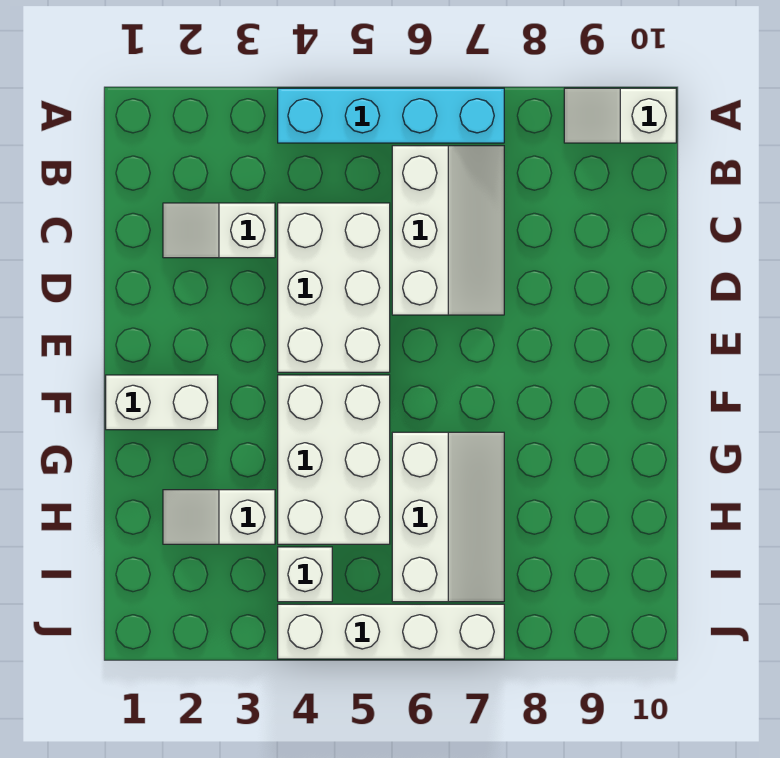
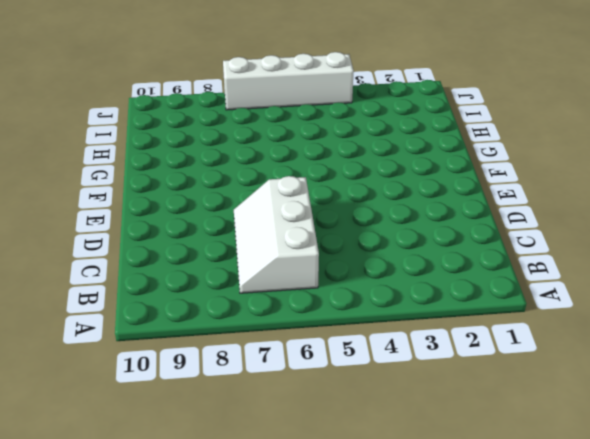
none -> cyan 1x4 brick [278,88,504,143]
none -> white 1x2 slope [564,88,676,143]

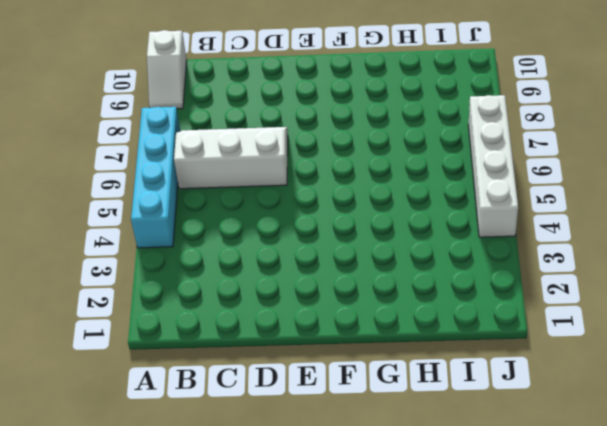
none -> white 1x2 slope [163,203,275,258]
none -> white 2x3 brick [278,203,390,372]

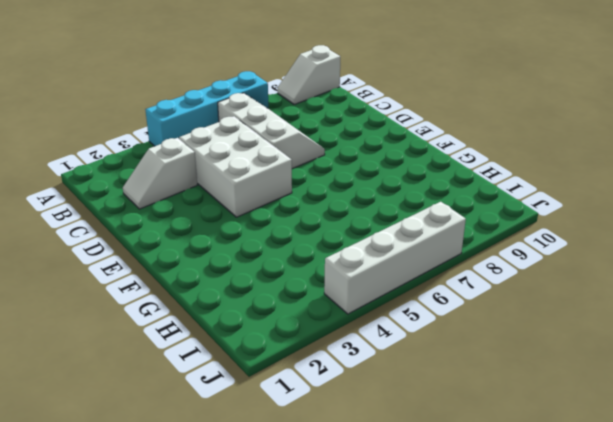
none -> white 1x2 brick [106,375,218,430]
none -> white 2x3 brick [278,375,390,544]

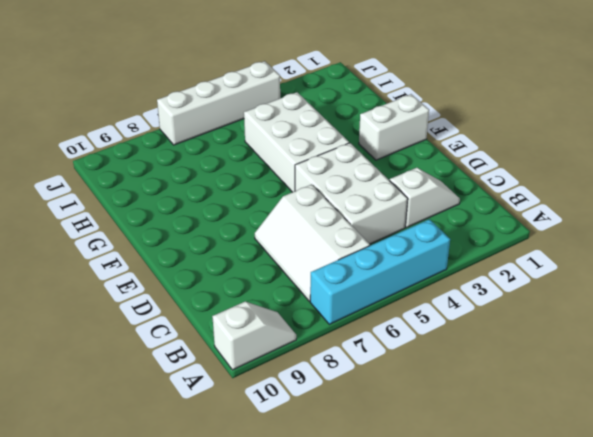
none -> white 2x3 slope [392,432,504,602]
none -> white 1x2 slope [163,490,275,544]

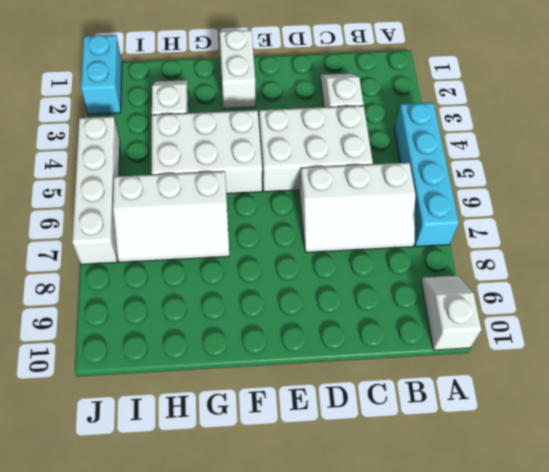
cyan 1x2 brick [81,35,122,114] -> none
none -> white 1x1 brick [278,547,332,602]

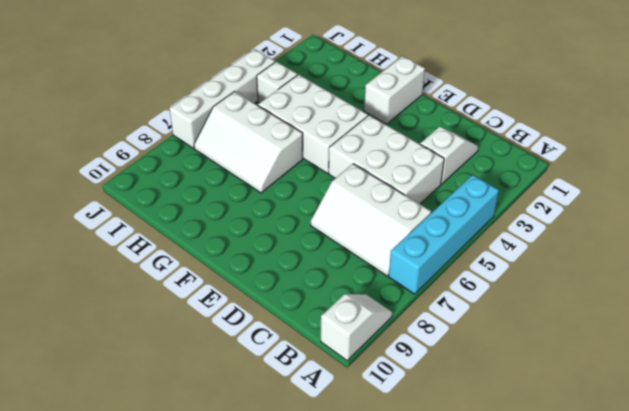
none -> white 1x2 slope [163,490,275,544]

